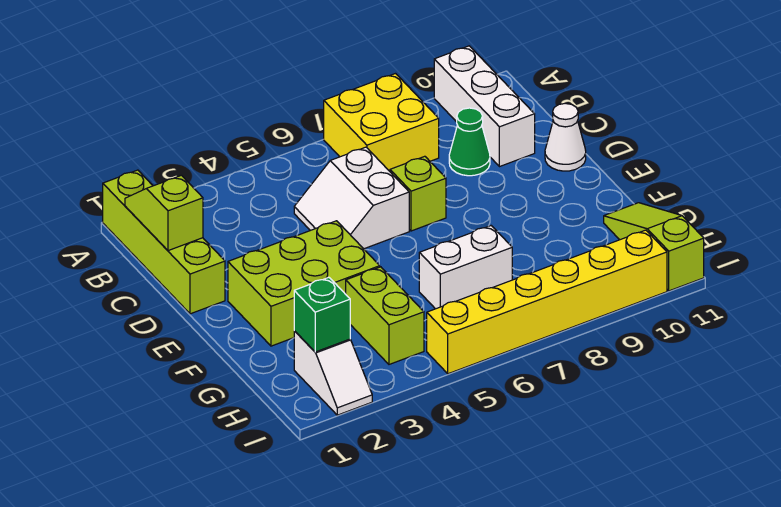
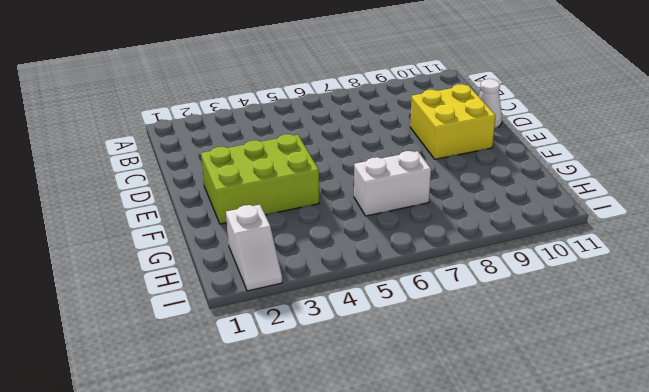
yellow 2x2 brick [410,84,496,159] -> yellow 2x2 brick moved to [324,74,439,171]
none -> lime 1x4 brick [103,170,225,314]
none -> white 1x3 brick [434,46,535,167]
none -> white 2x2 slope [294,147,409,249]

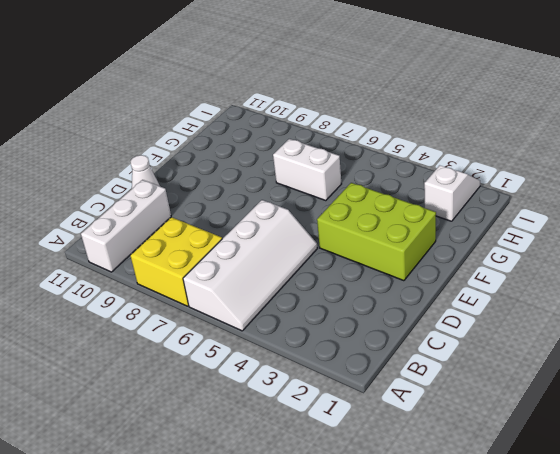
white 2x4 slope [183,200,318,331] -> white 2x2 slope [294,147,409,249]
none -> lime 1x4 brick [103,170,225,314]
none -> green 1x1 cone [449,108,490,176]
none -> lime 1x1 brick [390,156,446,231]

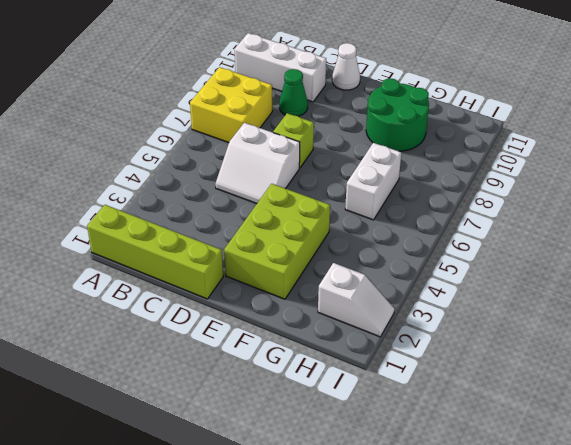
green 2x2 round brick [366,78,429,151] -> none
none -> lime 1x2 brick [346,267,424,364]
none -> lime 1x3 slope [604,203,704,291]
none -> yellow 1x6 brick [427,230,667,374]

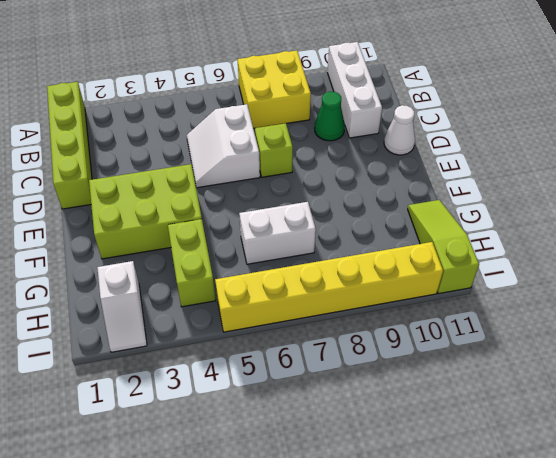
none -> lime 1x2 slope [125,175,203,251]
none -> green 1x1 brick [294,278,350,352]

